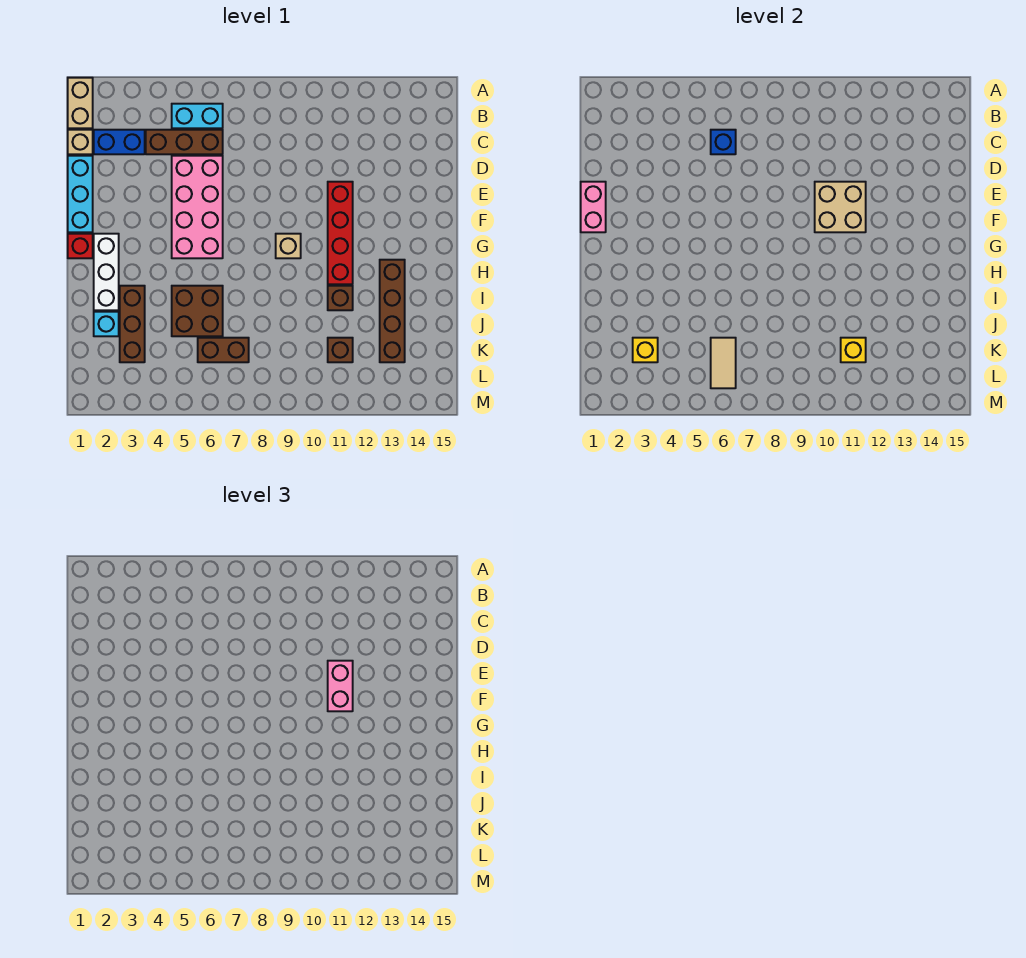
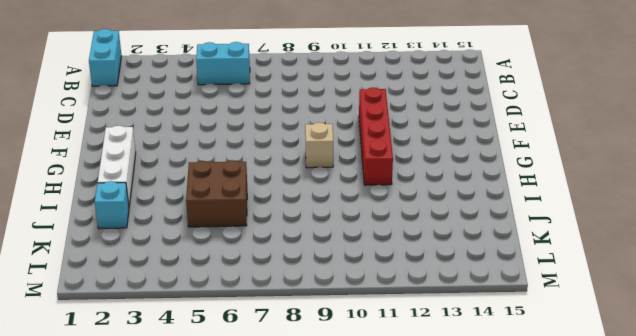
cyan 1x2 brick [89,29,122,86] -> tan 1x2 brick [68,78,93,128]
none -> tan 1x1 brick [68,130,93,154]
none -> blue 1x2 brick [94,130,145,154]
none -> brown 1x3 brick [146,130,223,154]

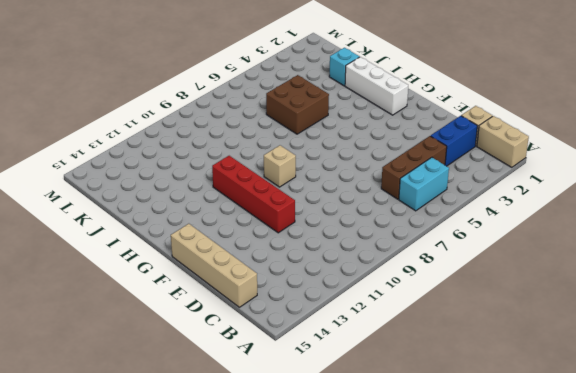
tan 1x4 brick [171,224,257,307] -> none
none -> cyan 1x3 brick [68,156,93,232]
none -> pink 2x4 brick [172,156,223,258]
none -> red 1x1 brick [68,234,93,258]

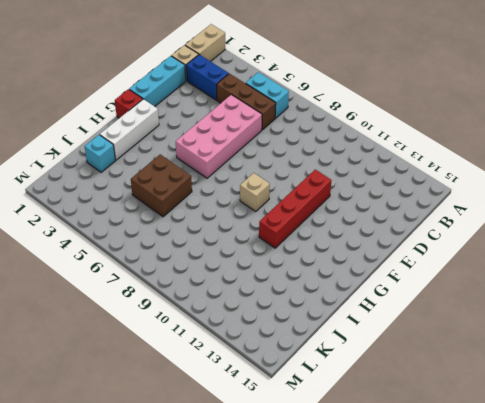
none -> brown 1x4 brick [380,260,405,362]
none -> brown 1x3 brick [120,286,145,362]
none -> brown 1x1 brick [328,286,353,310]

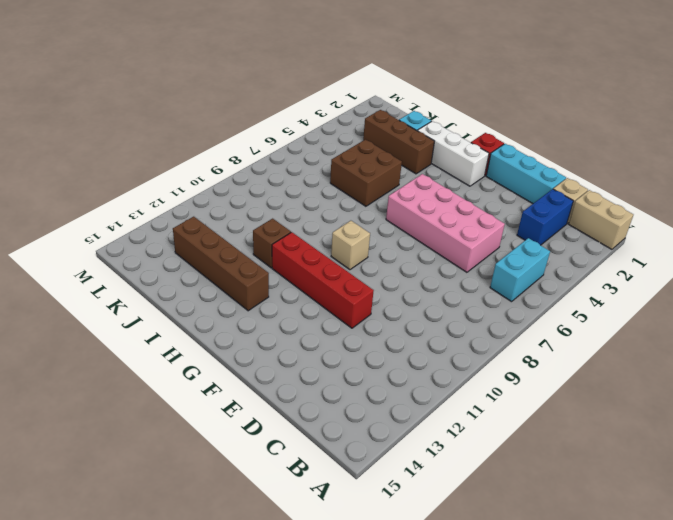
none -> brown 1x3 brick [146,130,223,154]
none -> brown 1x2 brick [198,338,249,362]
none -> brown 1x1 brick [328,338,353,362]

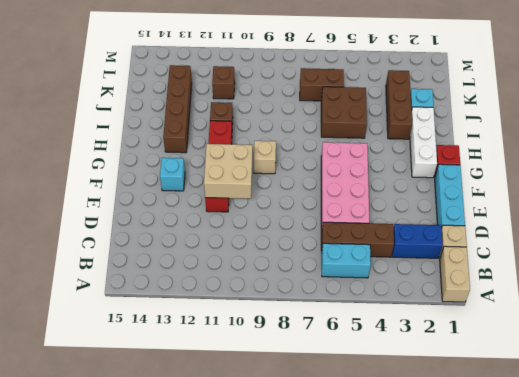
cyan 1x1 brick [160,158,185,191] -> none
none -> blue 1x1 brick [711,130,736,154]
none -> pink 1x2 brick [581,182,606,232]
none -> yellow 1x1 brick [633,338,658,362]

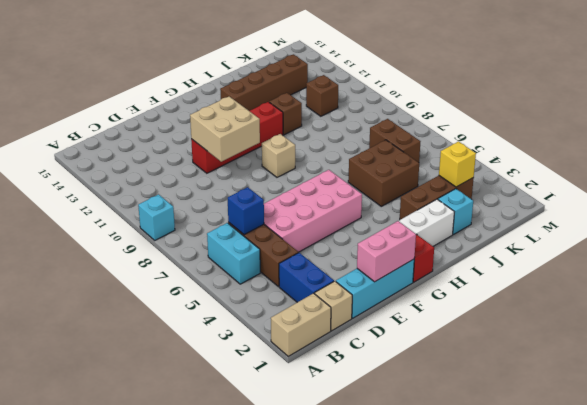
cyan 1x1 brick [138,194,175,240] -> none
none -> tan 1x2 tile [711,338,736,388]
none -> yellow 1x1 brick [841,338,866,362]
none -> pink 1x2 brick [328,661,353,711]

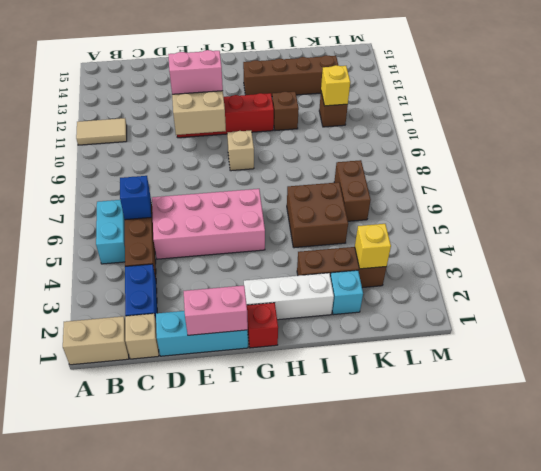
tan 1x2 tile [76,118,127,145] -> tan 1x2 tile moved to [711,338,736,388]

